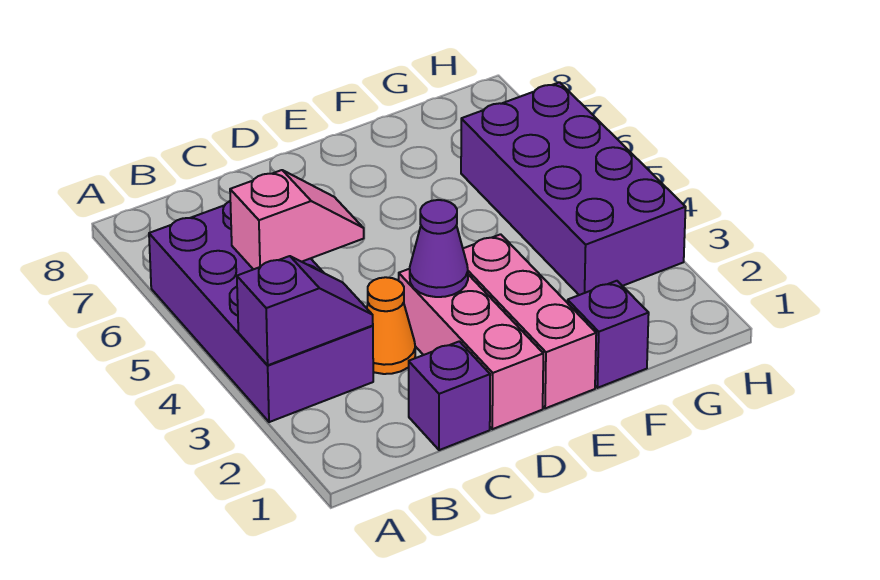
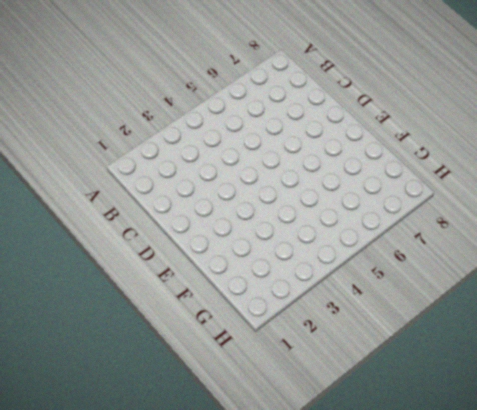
none -> purple 2x4 brick [149,201,373,422]
none -> purple 1x1 brick [409,341,490,450]

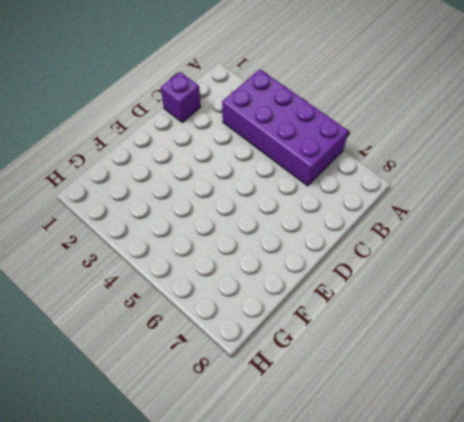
none -> orange 1x1 cone [367,277,415,374]
none -> pink 1x3 brick [399,269,543,429]

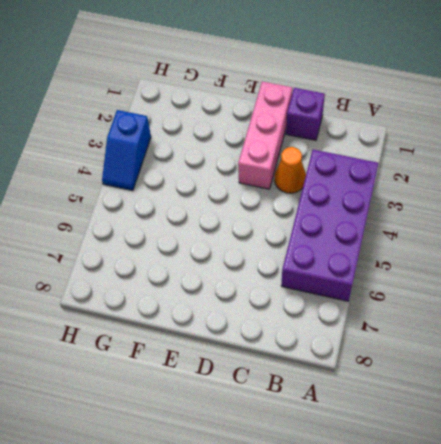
blue 1x2 slope [102,110,151,191] -> purple 2x4 brick [461,82,686,295]
none -> pink 1x3 brick [463,234,596,408]
none -> purple 1x1 brick [567,281,649,388]

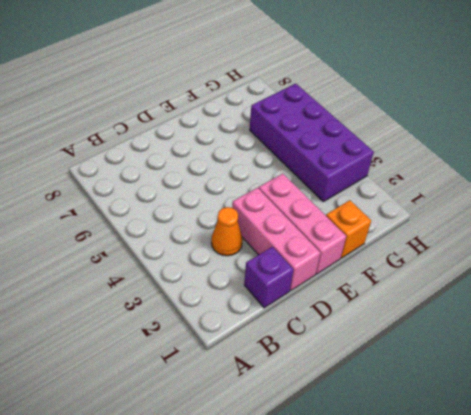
orange 1x1 brick [326,200,371,258] -> purple 1x1 brick [567,281,649,388]
none -> purple 2x4 brick [149,201,373,422]
none -> purple 1x2 slope [237,256,373,365]

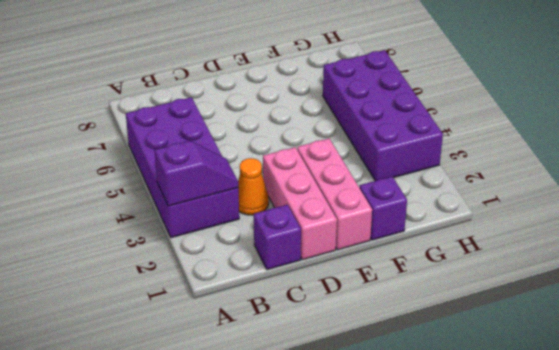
none -> pink 1x2 slope [230,170,364,269]
none -> purple 1x1 cone [410,200,468,297]

